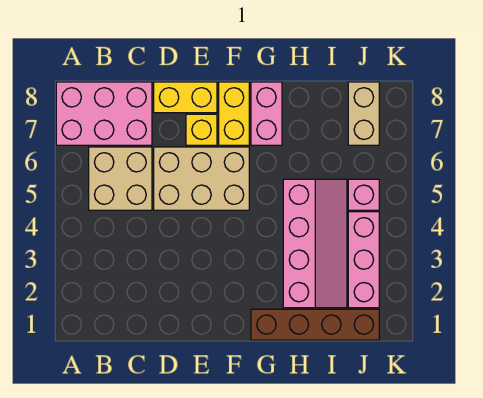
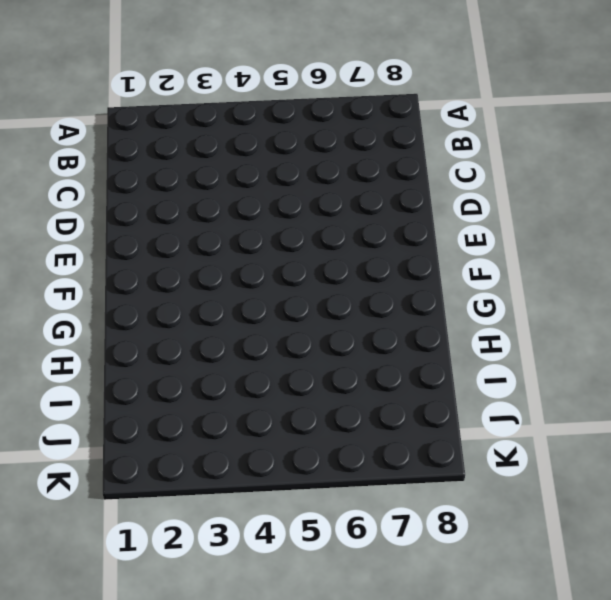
none -> pink 2x3 brick [56,82,152,145]
none -> tan 2x2 brick [89,147,152,210]
none -> tan 2x3 brick [154,147,249,210]

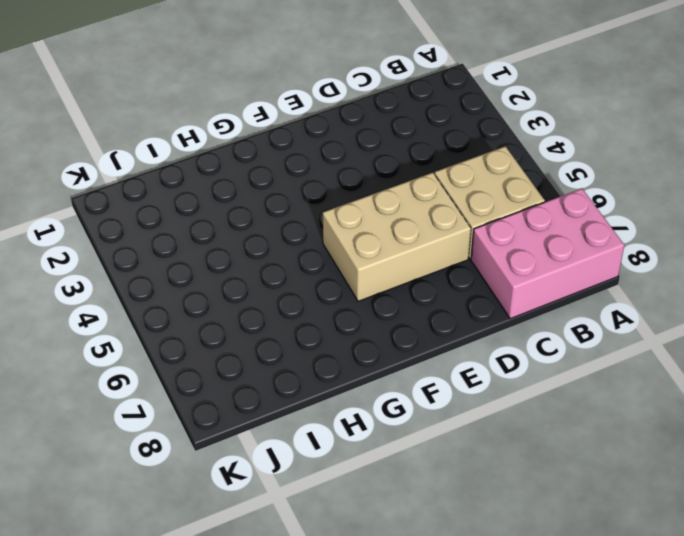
none -> yellow 1x2 brick [154,82,217,113]
none -> yellow 1x1 brick [186,114,217,145]
none -> yellow 1x2 brick [219,82,249,145]

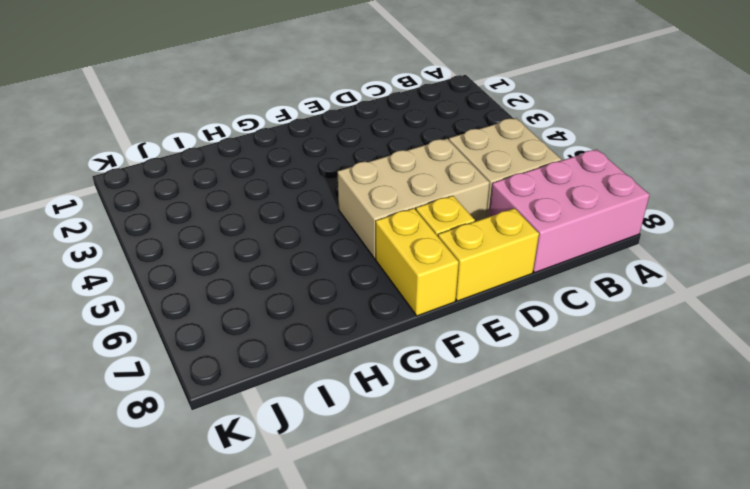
none -> brown 1x4 brick [251,309,379,340]
none -> pink 1x2 brick [251,82,282,145]
none -> pink 2x4 slope [283,179,347,308]

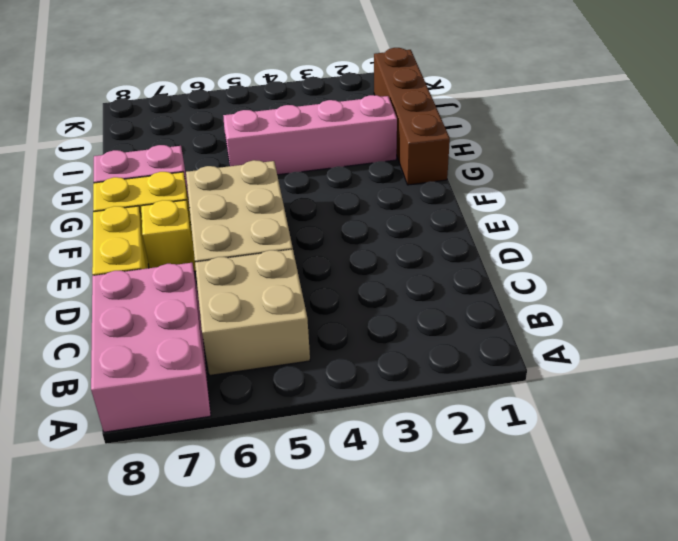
none -> pink 1x3 brick [348,212,379,308]
none -> pink 1x1 brick [348,179,379,210]
none -> tan 1x2 brick [348,82,379,145]

